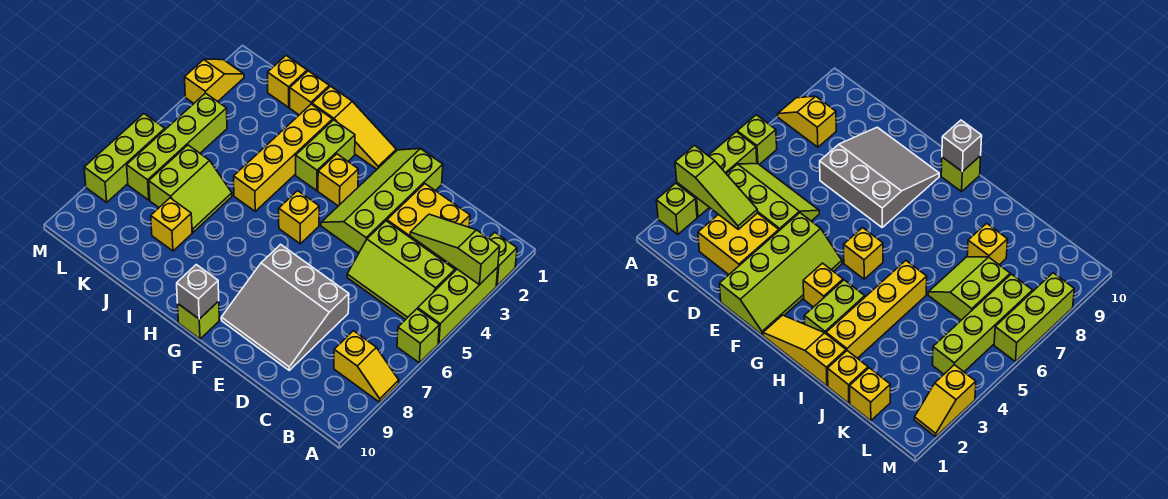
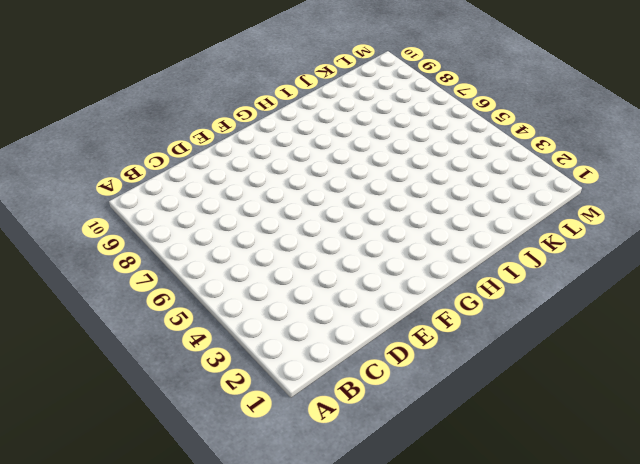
none -> lime 1x1 brick [489,232,517,286]
none -> lime 1x3 brick [418,267,498,343]
none -> lime 1x1 brick [397,309,439,363]

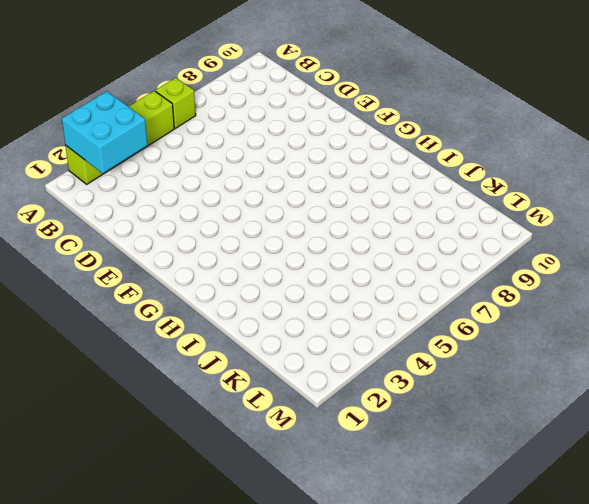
cyan 2x2 brick [62,91,148,173] -> lime 1x3 slope [410,214,500,285]
none -> yellow 1x2 slope [334,331,399,402]
none -> lime 2x3 slope [347,221,455,320]
none -> yellow 2x2 brick [387,184,470,261]

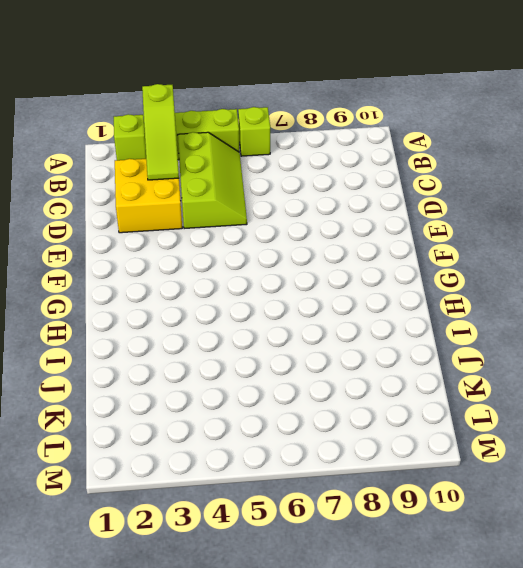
none -> yellow 1x2 slope [334,331,399,402]
none -> grey 3x3 slope [221,244,349,370]
none -> lime 2x4 slope [321,149,443,253]

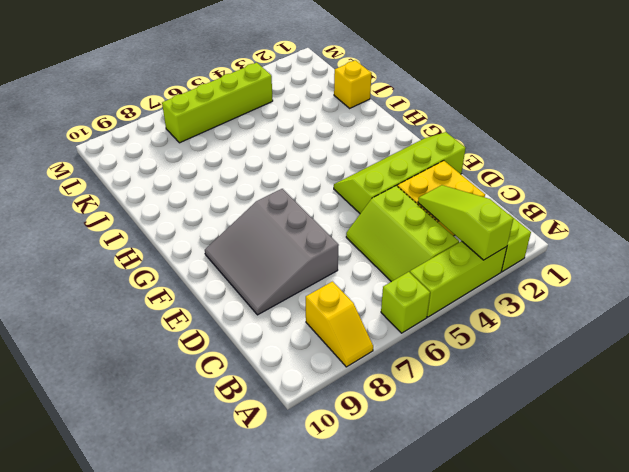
none -> yellow 1x3 slope [312,86,396,169]
none -> yellow 1x1 brick [318,154,358,206]
none -> yellow 1x1 brick [279,191,319,244]

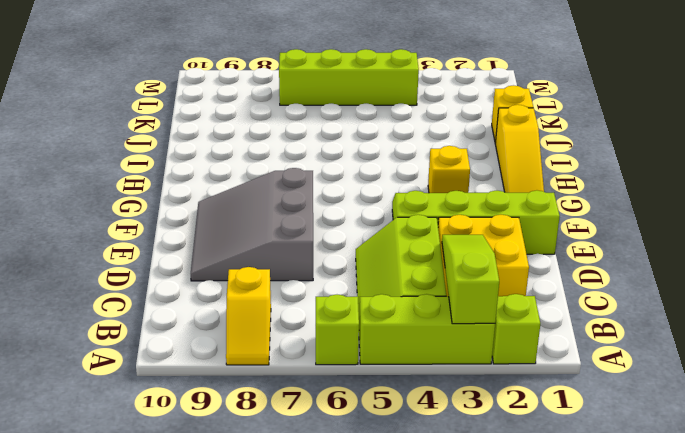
none -> yellow 1x1 brick [279,191,319,244]
none -> lime 1x1 brick [178,301,219,339]
none -> lime 1x2 brick [296,120,355,191]

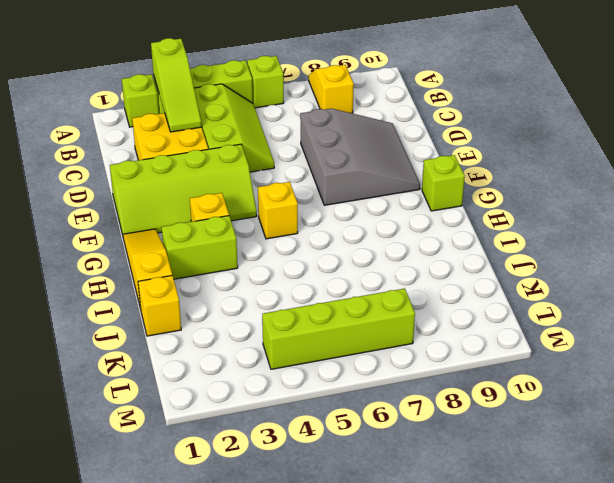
none -> yellow 1x4 brick [234,104,333,211]
none -> lime 2x2 slope [149,145,232,232]
none -> yellow 1x1 brick [151,198,192,251]

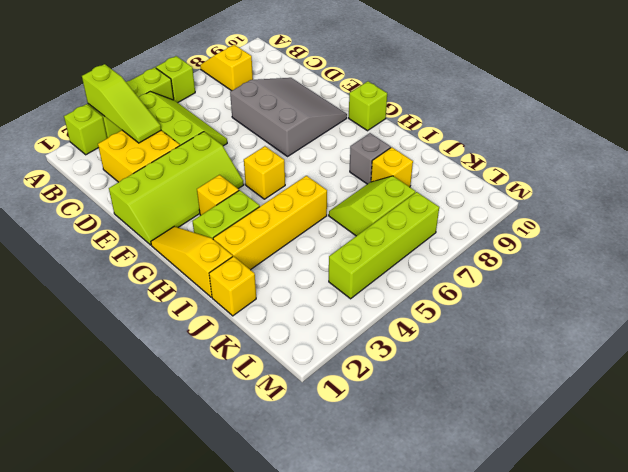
grey 1x1 brick [350,133,391,184] -> grey 1x1 brick moved to [177,265,219,319]
none -> yellow 1x1 brick [268,56,307,107]
none -> yellow 1x2 slope [185,59,244,103]
none -> lime 1x3 brick [84,114,165,202]

